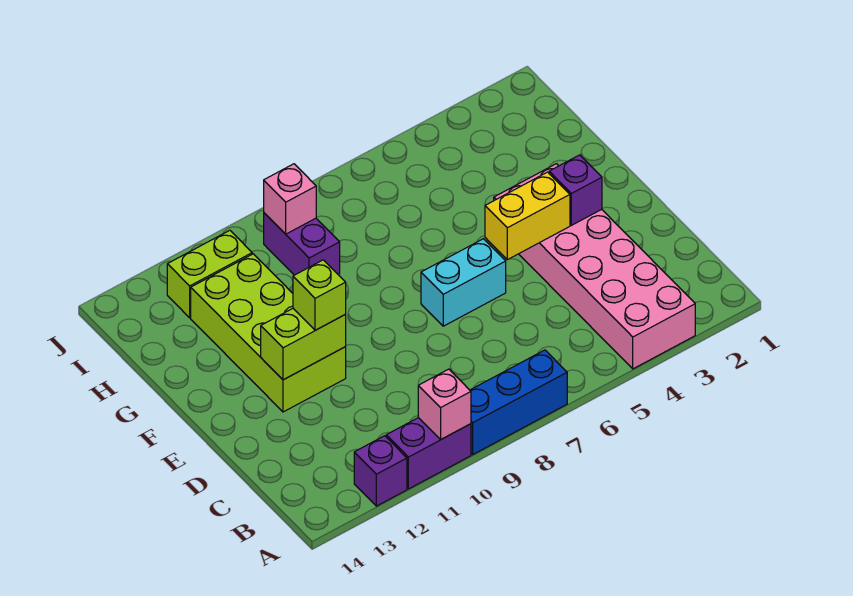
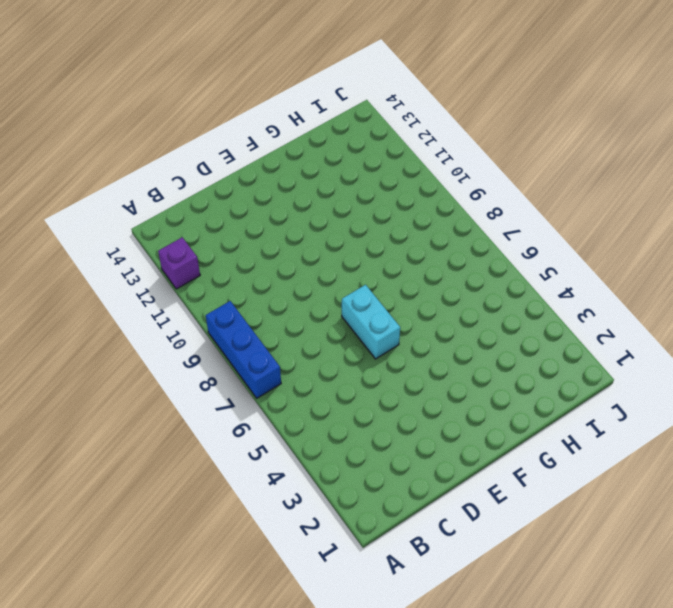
none -> pink 2x6 brick [494,164,695,369]
none -> purple 1x2 brick [386,418,471,489]
none -> lime 2x4 brick [191,254,346,412]

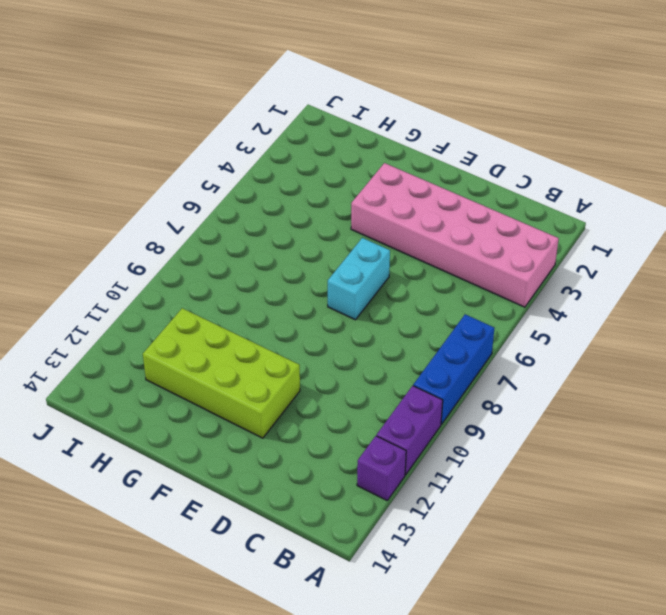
none -> purple 1x2 brick [264,213,340,275]
none -> lime 1x2 brick [167,230,252,318]
none -> pink 1x1 brick [418,369,471,439]

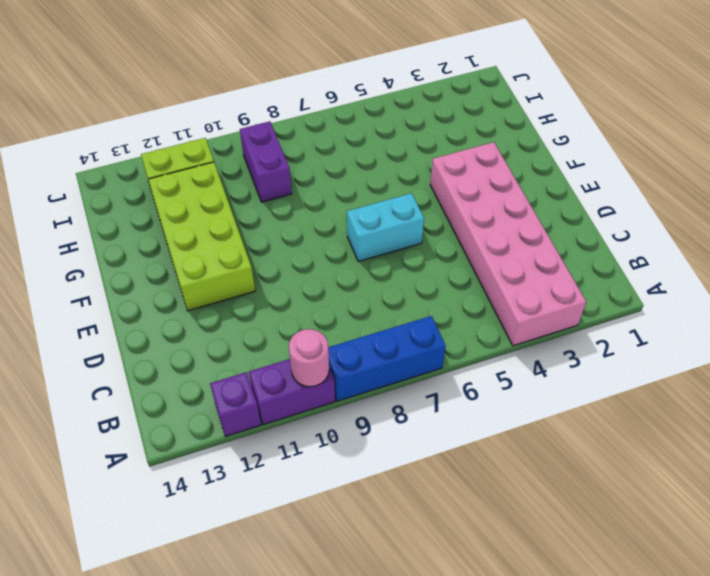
pink 1x1 round brick [289,329,329,387] -> pink 1x1 brick [418,369,471,439]
none -> purple 1x1 brick [549,155,602,225]
none -> yellow 1x2 brick [485,172,570,260]
none -> lime 1x2 brick [261,309,346,380]

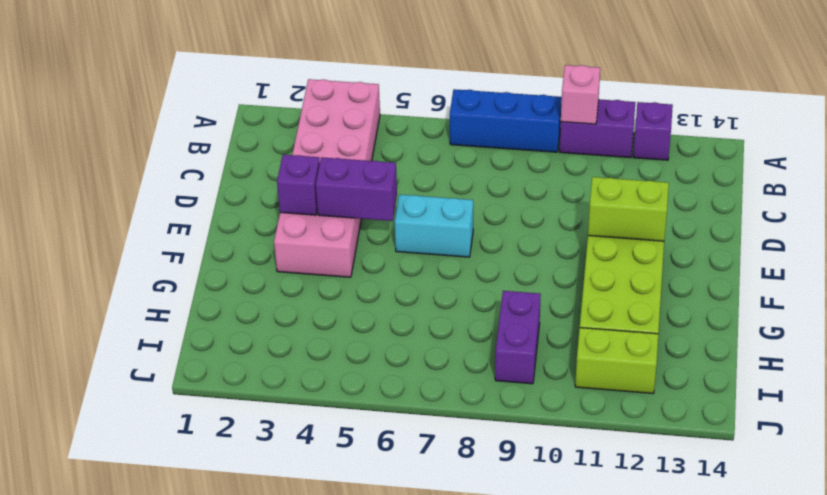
purple 1x2 brick [316,157,397,221] -> yellow 1x2 brick [485,172,570,260]
none -> pink 1x1 brick [264,164,316,234]
none -> lime 1x1 brick [293,260,346,330]

